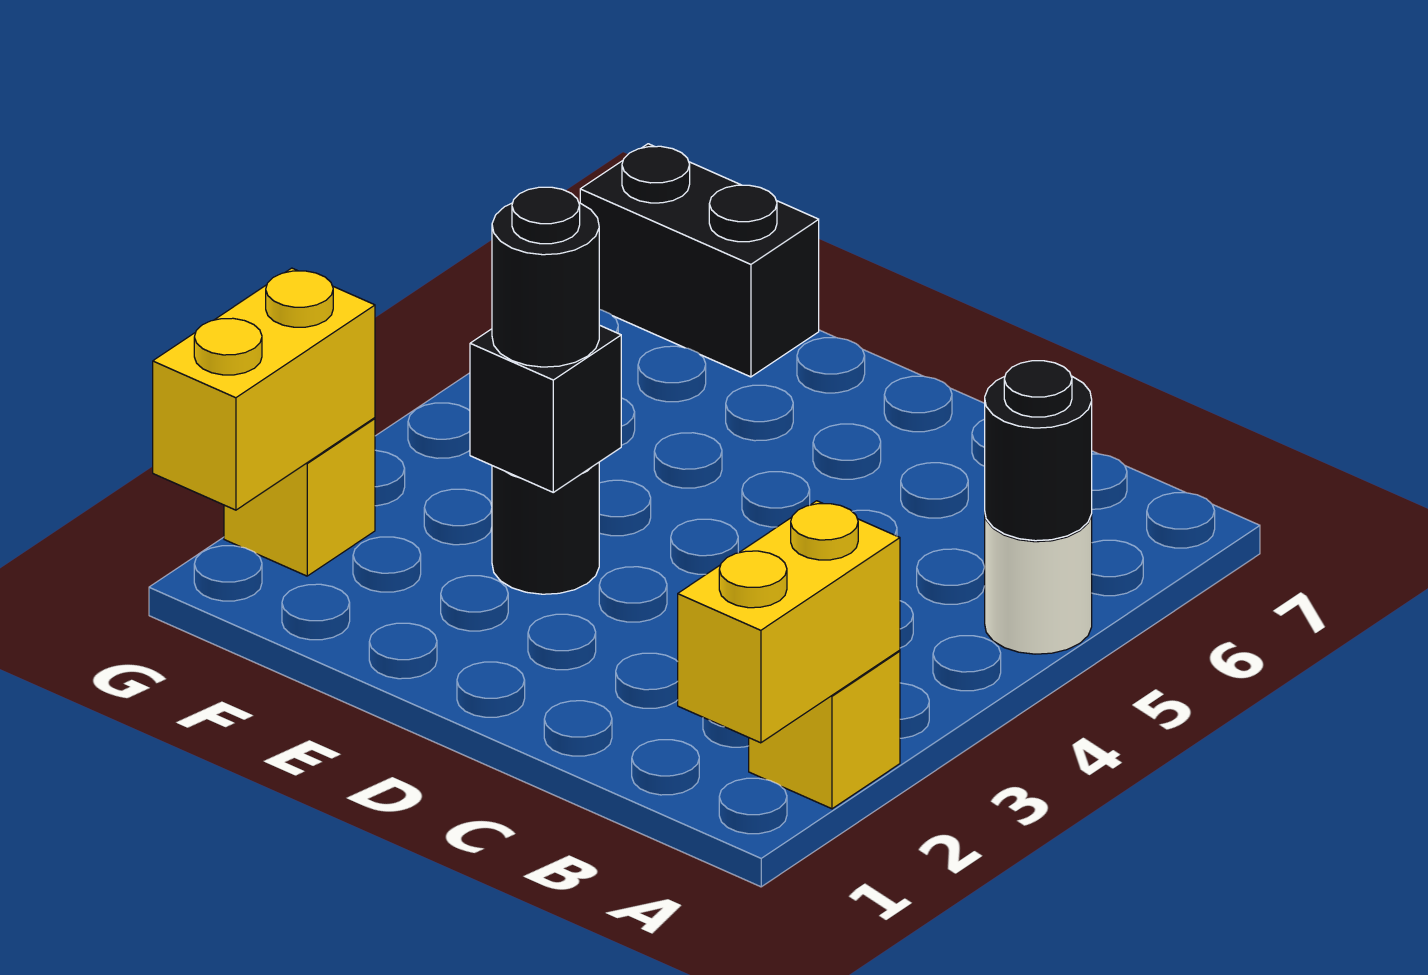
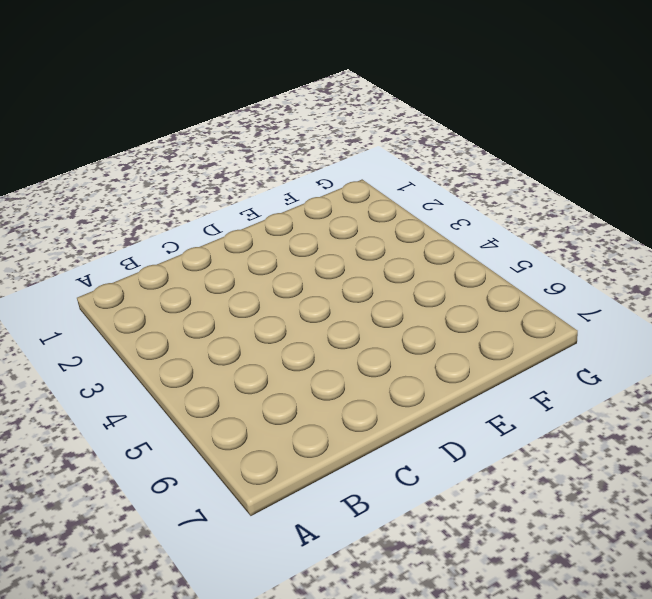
none -> yellow 1x1 brick [749,651,900,809]
none -> white 1x1 round brick [985,514,1092,654]

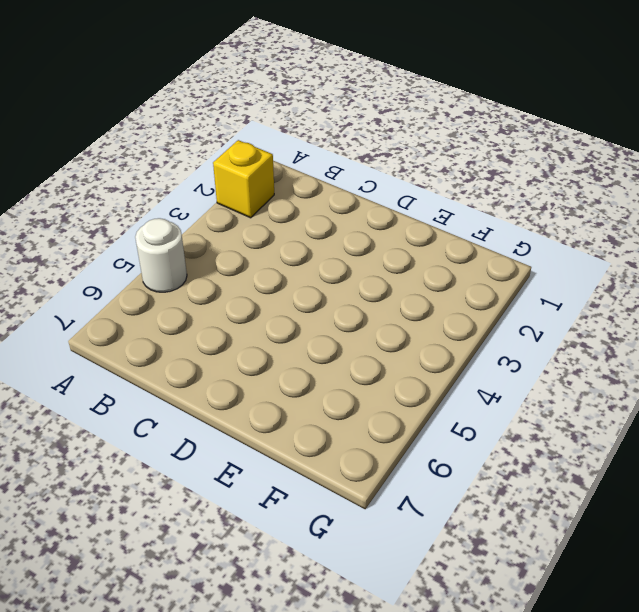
none -> black 1x1 round brick [492,463,599,594]
none -> black 1x2 brick [580,144,819,377]

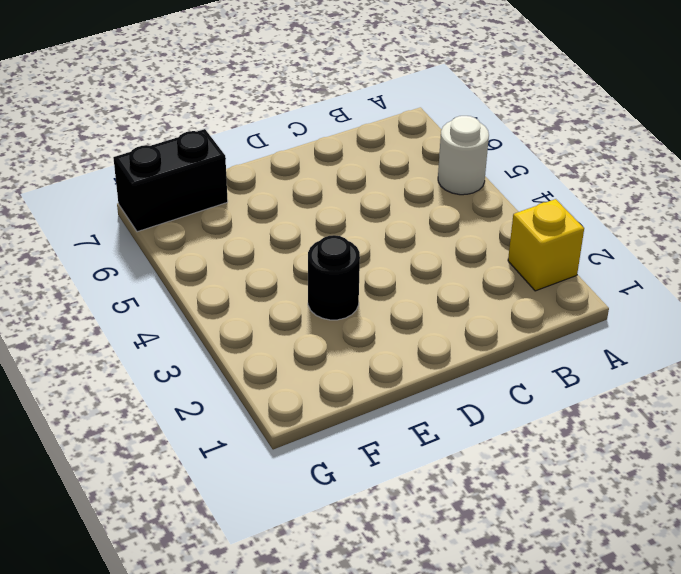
none -> yellow 1x1 brick [224,418,375,576]
none -> yellow 1x2 brick [678,501,900,743]

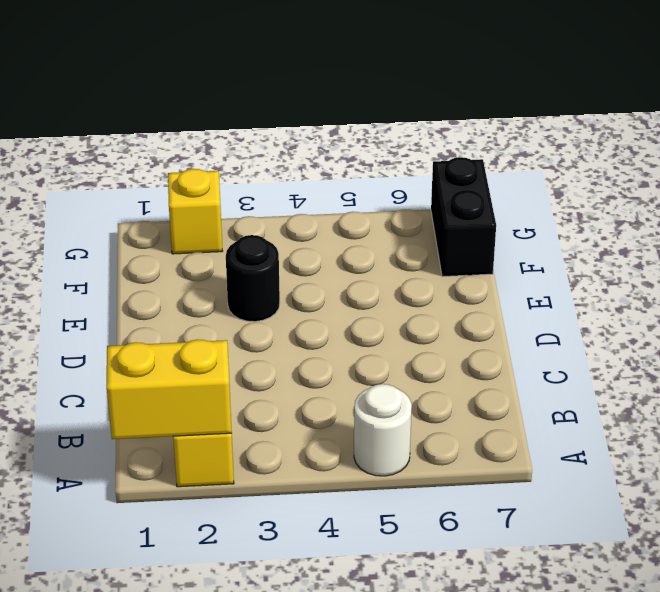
none -> black 1x1 round brick [985,361,1092,541]
none -> black 1x1 brick [470,325,621,492]

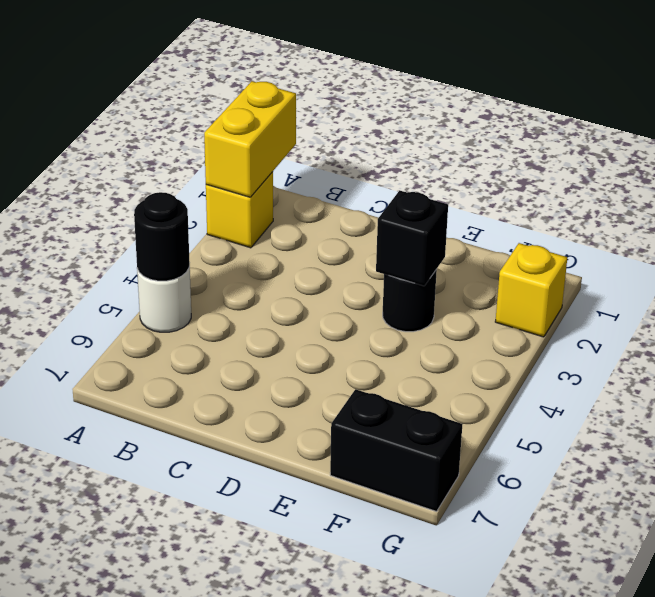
none -> yellow 1x2 brick [153,268,375,510]
none -> black 1x1 round brick [492,187,599,367]

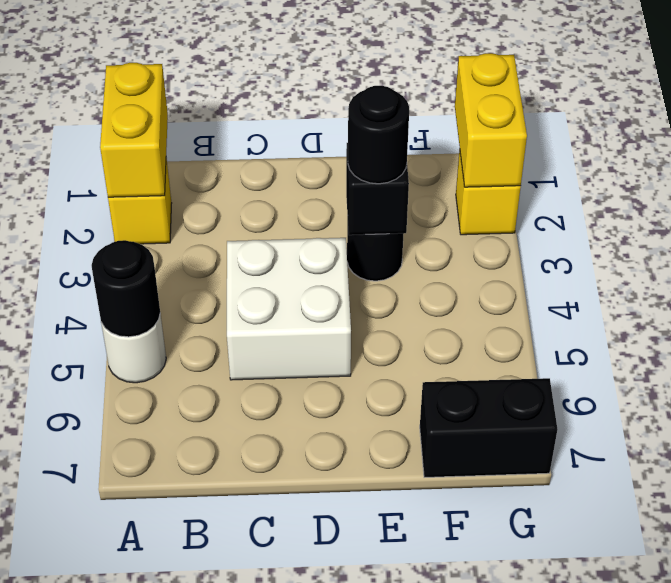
white 2x2 brick [227,238,351,380] -> none

